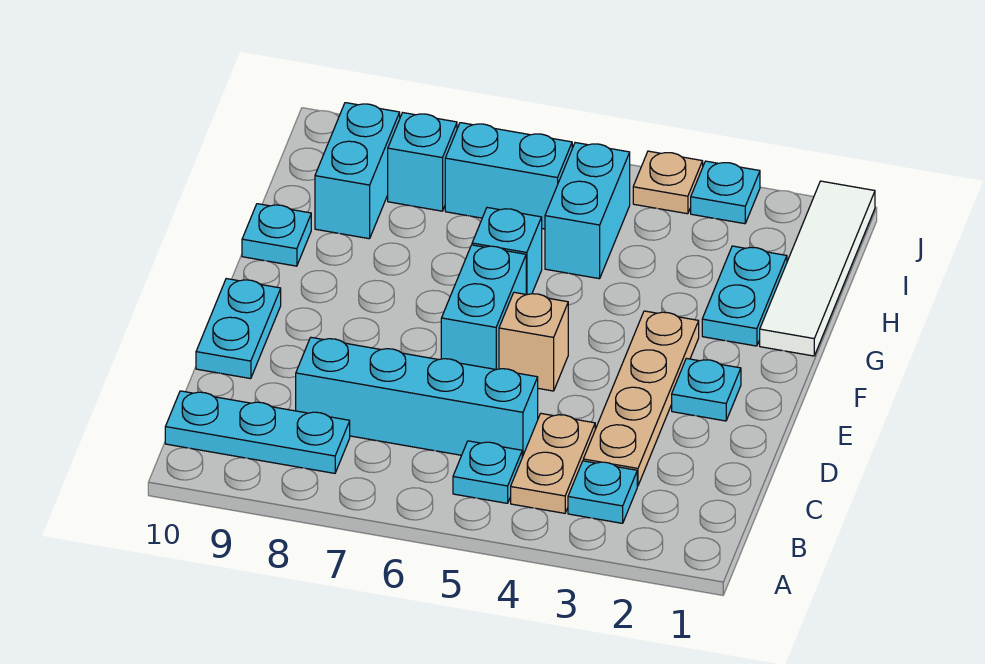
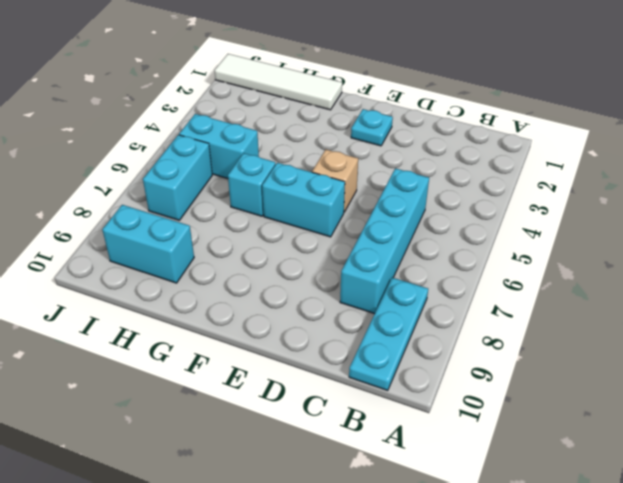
none -> cyan 1x1 plate [568,461,637,523]
none -> tan 1x2 plate [511,414,595,513]
none -> cyan 1x1 plate [453,441,522,503]

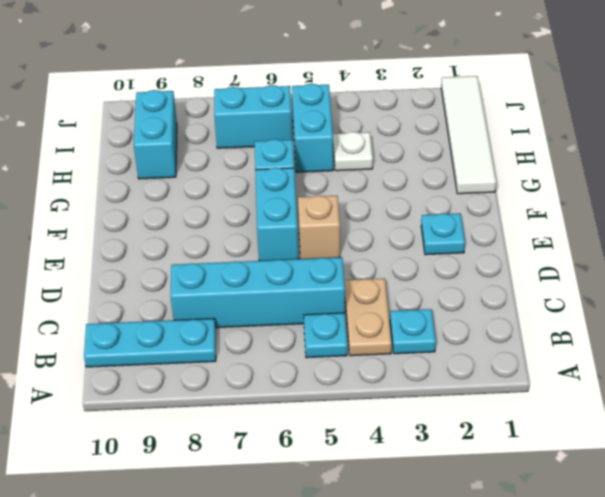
white 1x1 plate [333,132,373,171] -> none
none -> tan 1x4 plate [583,311,699,486]
none -> cyan 1x2 plate [196,279,281,379]
none -> cyan 1x2 plate [702,246,787,346]

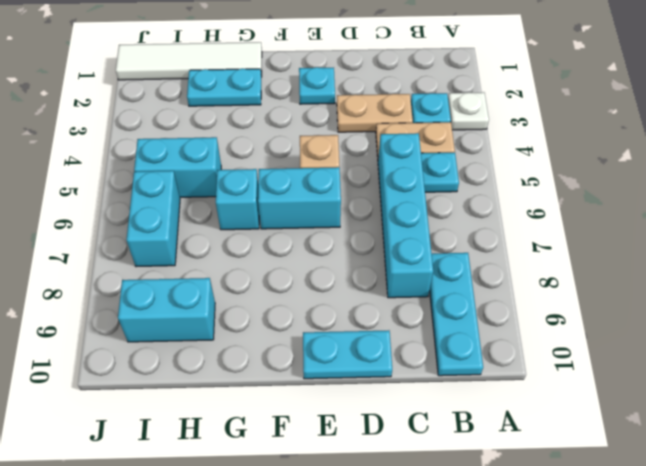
white 1x1 plate [448,92,489,130] -> none
tan 1x2 plate [337,94,413,132] -> tan 1x4 plate [583,311,699,486]
none -> cyan 1x1 plate [242,204,311,266]
none -> cyan 1x1 brick [388,113,457,211]
none -> cyan 1x1 plate [691,161,760,224]

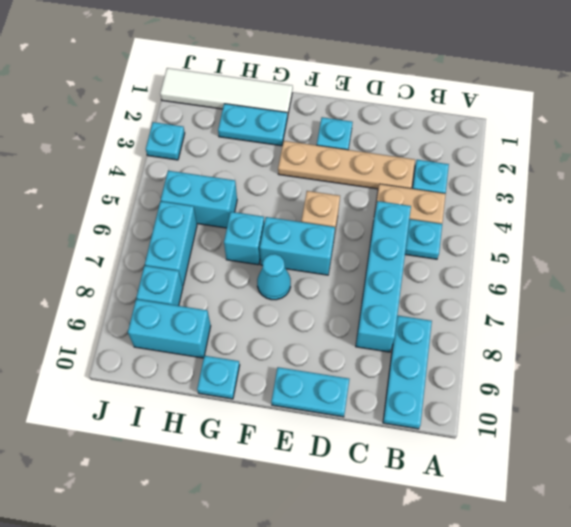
cyan 1x1 cone [257,254,291,300] -> none
none -> tan 1x1 plate [633,151,703,214]

